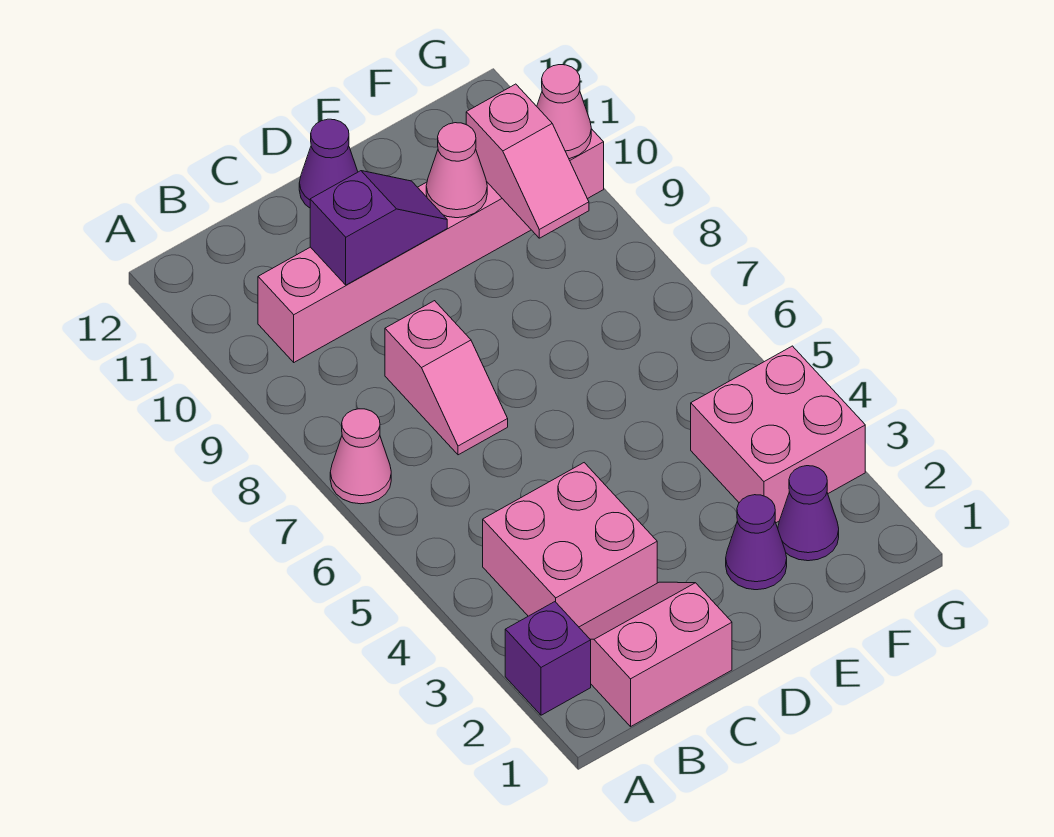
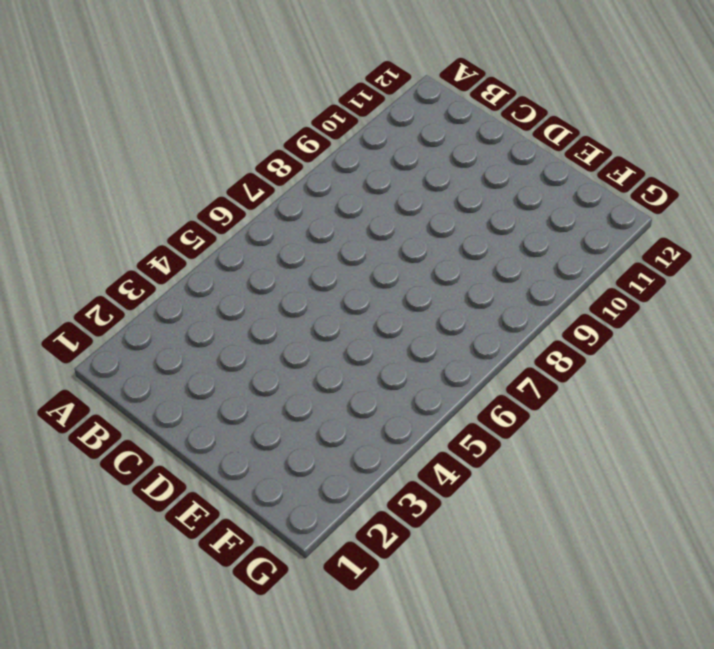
none -> purple 1x1 brick [505,602,591,715]
none -> pink 1x1 cone [330,409,391,504]
none -> pink 2x2 slope [579,582,732,727]

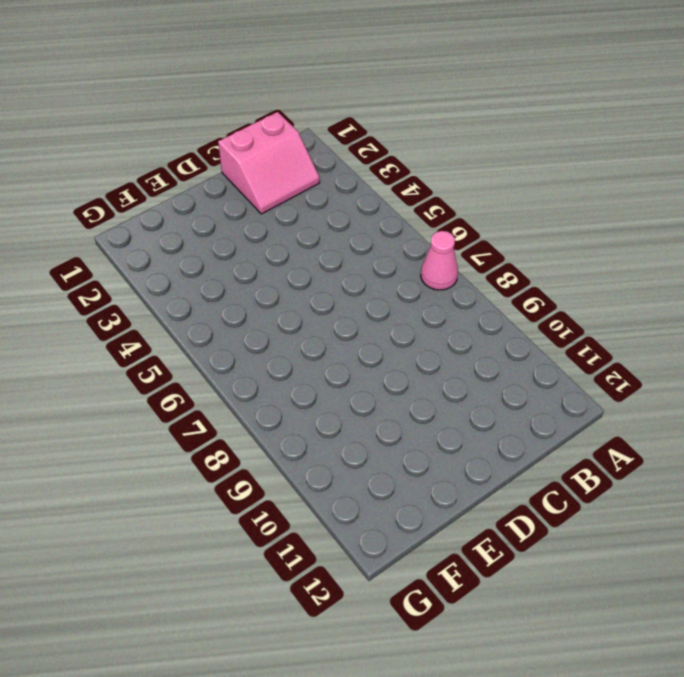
none -> purple 1x1 brick [505,602,591,715]
none -> pink 2x2 brick [483,463,657,627]
none -> pink 1x6 brick [258,129,604,362]

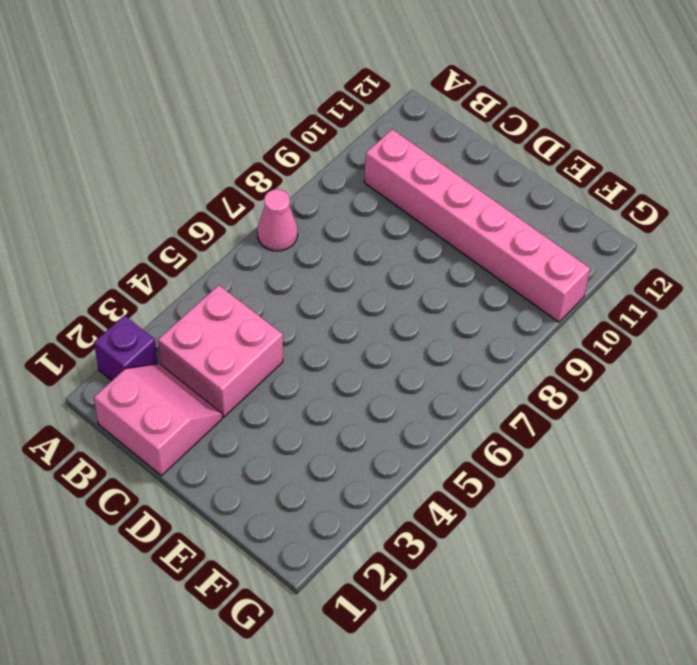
none -> pink 1x2 slope [385,301,508,455]
none -> purple 1x1 cone [299,119,358,208]
none -> purple 1x1 cone [726,495,787,590]

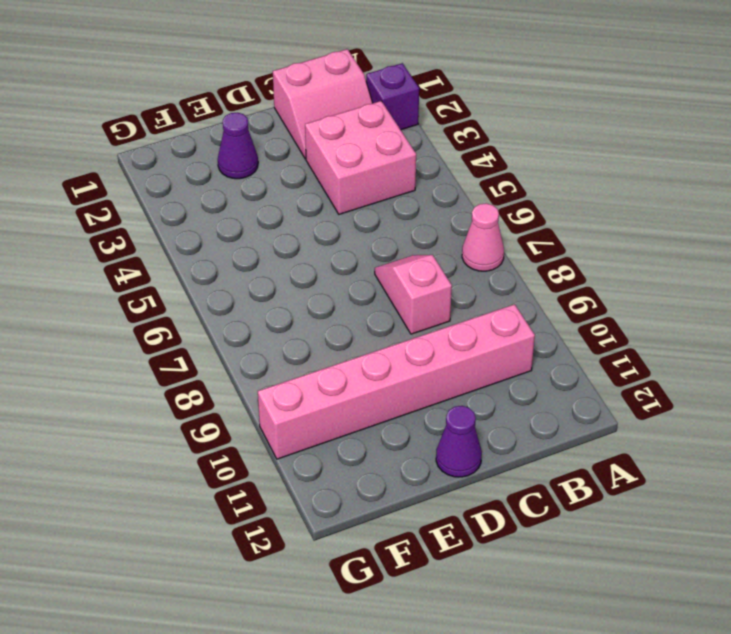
none -> purple 1x1 cone [778,466,839,561]
none -> pink 2x2 brick [691,346,865,523]
none -> purple 1x2 slope [310,171,447,285]

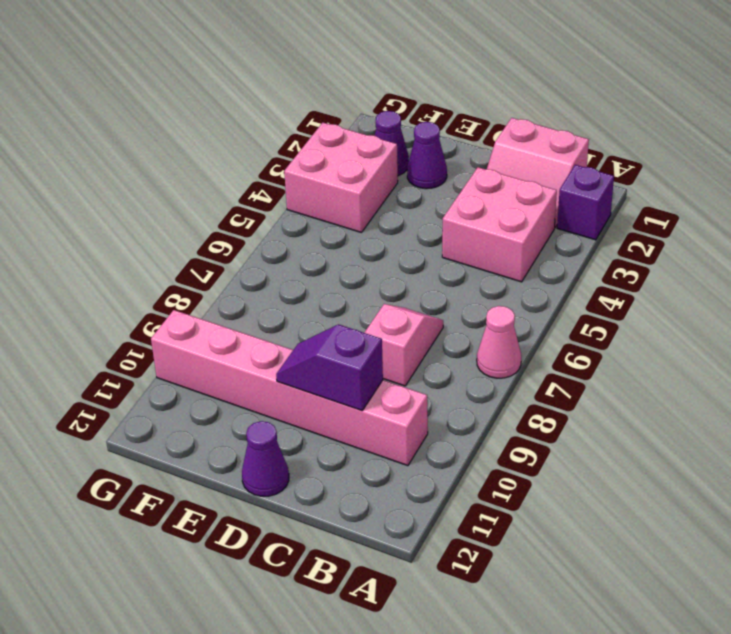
none -> pink 1x1 cone [426,123,487,218]
none -> pink 1x2 slope [466,84,589,238]
none -> pink 1x1 cone [537,65,591,159]

